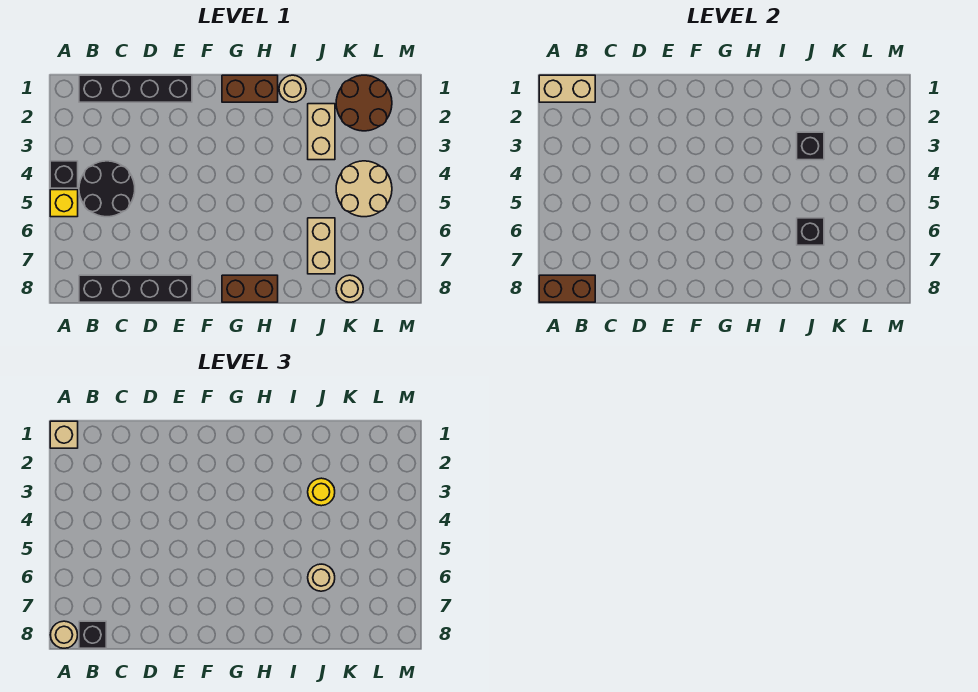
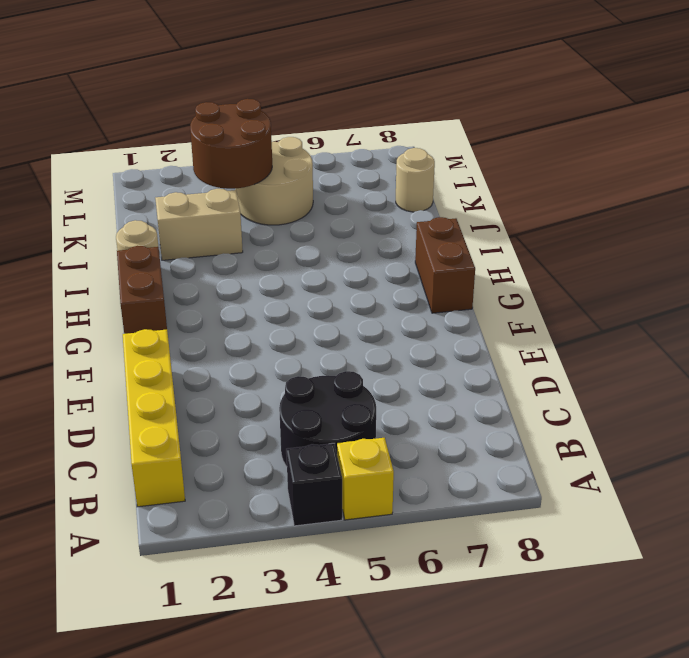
yellow 1x4 brick [123,329,185,507] -> black 1x4 brick [79,75,192,102]
brown 2x2 round brick [190,99,272,189] -> brown 2x2 round brick moved to [336,75,392,131]
none -> black 1x4 brick [79,275,192,302]
none -> tan 1x2 brick [308,218,335,274]
none -> tan 1x2 brick [539,75,595,102]

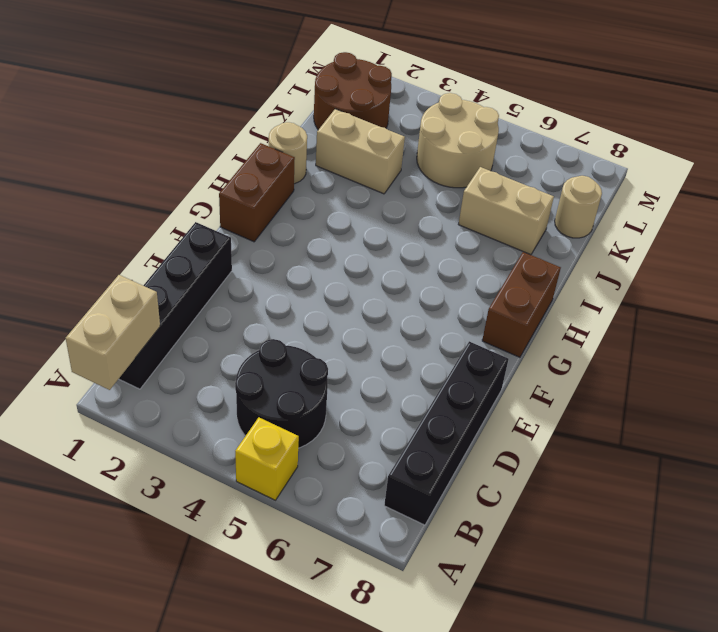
none -> black 1x1 brick [50,161,78,188]
none -> brown 1x2 brick [539,275,595,302]
none -> black 1x1 brick [797,132,824,160]

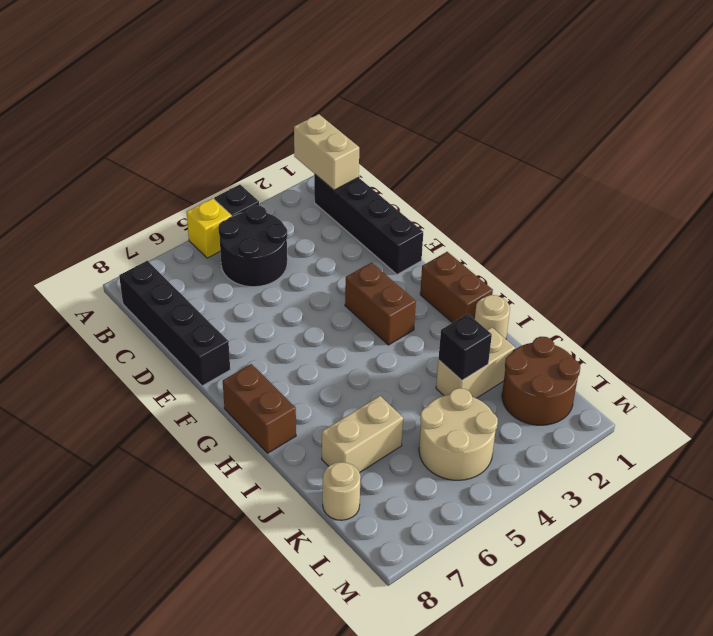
brown 1x2 brick [345,263,416,345] -> brown 1x2 brick moved to [539,275,595,302]
none -> black 1x1 brick [797,218,824,245]
none -> tan 1x1 brick [50,421,78,448]
none -> tan 1x1 round brick [50,621,78,648]

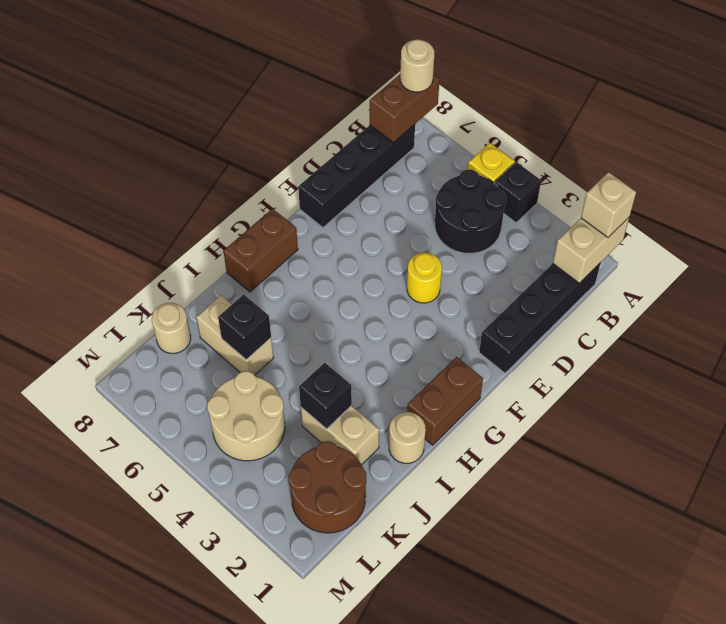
yellow 1x1 round brick [407,253,442,303] -> yellow 1x1 round brick moved to [308,478,335,506]
none -> black 1x1 brick [79,621,106,648]
none -> tan 1x1 round brick [308,564,335,591]

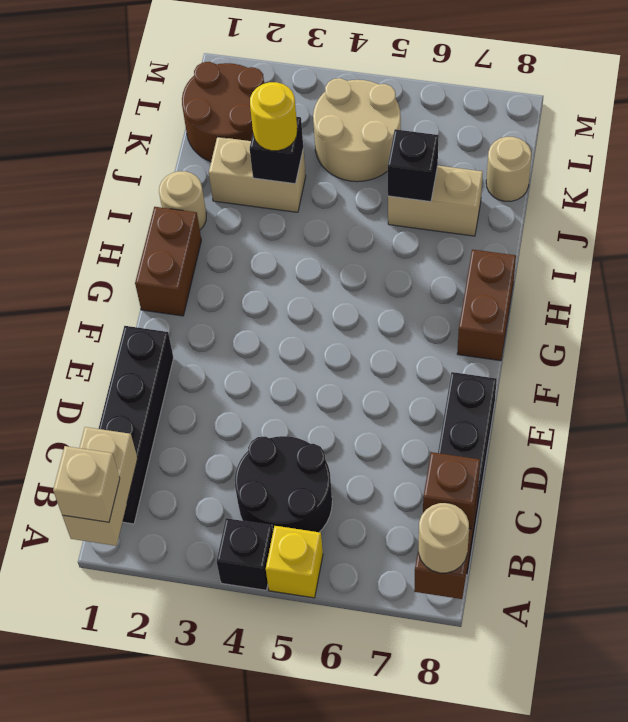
brown 1x1 brick [423,452,480,529] -> black 1x1 brick [79,621,106,648]
none -> tan 1x1 round brick [308,564,335,591]

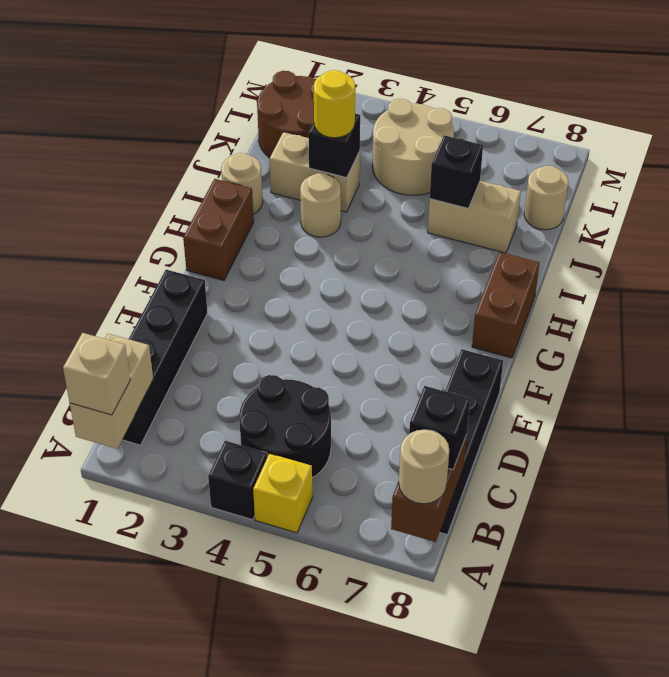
tan 1x1 round brick [300,173,341,237] -> tan 1x1 round brick moved to [308,564,335,591]

